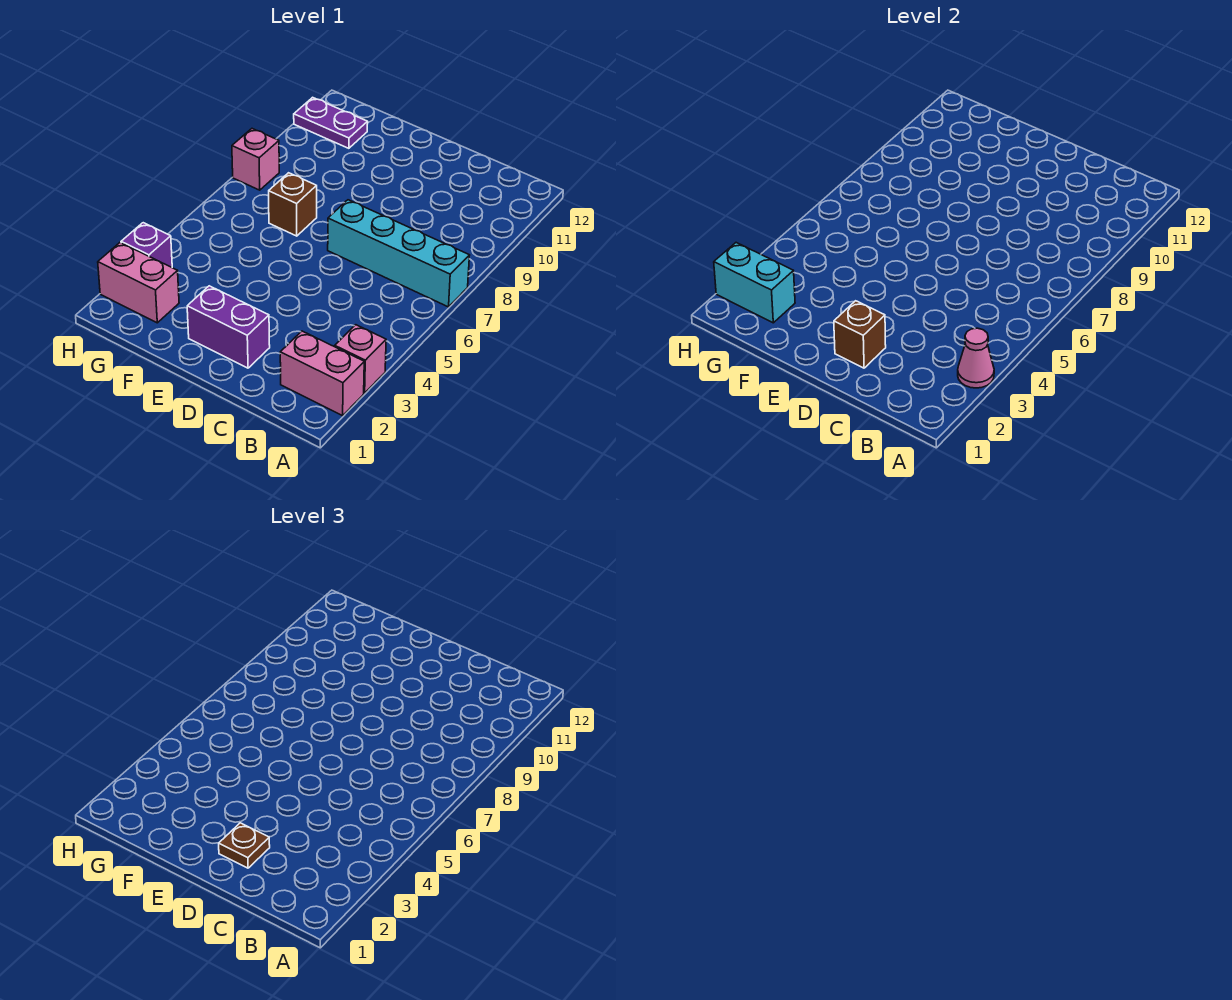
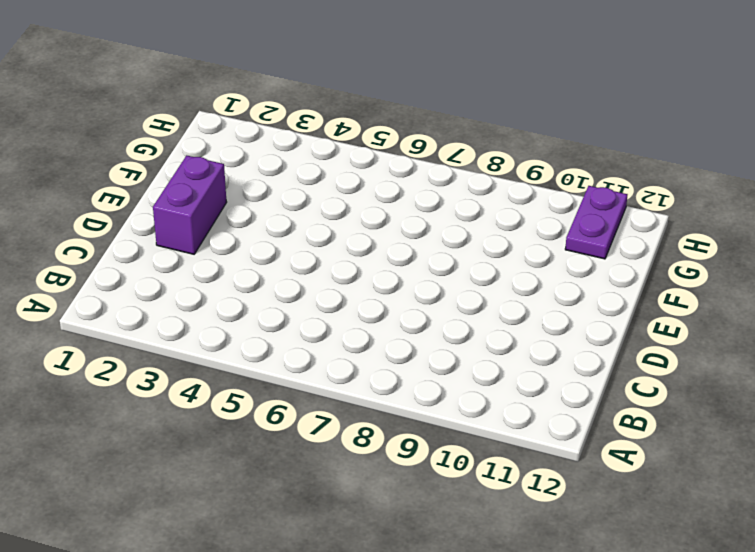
none -> pink 1x2 brick [280,331,364,416]
none -> pink 1x1 brick [335,325,386,393]
none -> cyan 1x4 brick [328,200,470,307]

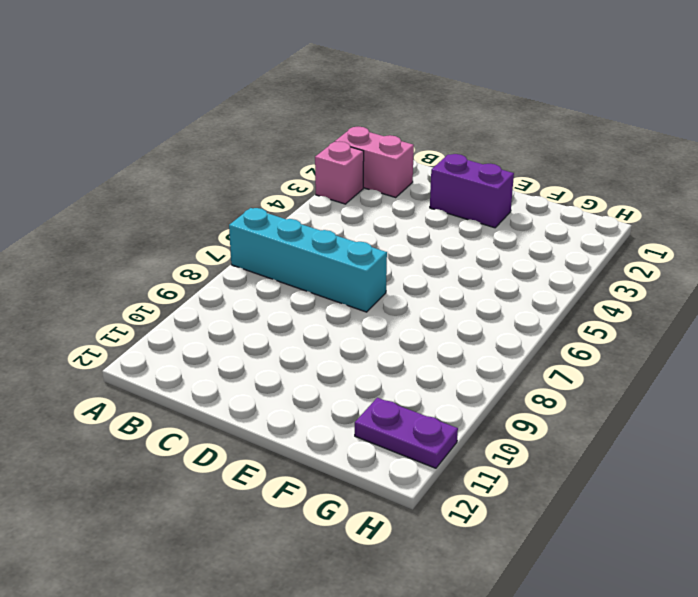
none -> brown 1x1 brick [269,173,317,236]
none -> pink 1x2 brick [98,243,179,323]
none -> purple 1x1 brick [121,223,172,267]

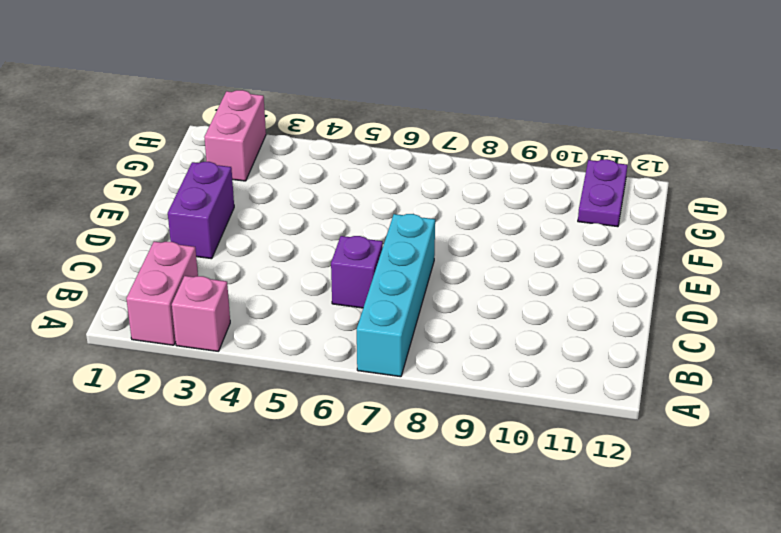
purple 1x1 brick [331,236,383,308] -> purple 1x1 brick moved to [121,223,172,267]
none -> brown 1x1 brick [269,173,317,236]
none -> pink 1x1 brick [232,129,279,190]
none -> pink 1x1 cone [958,328,994,388]

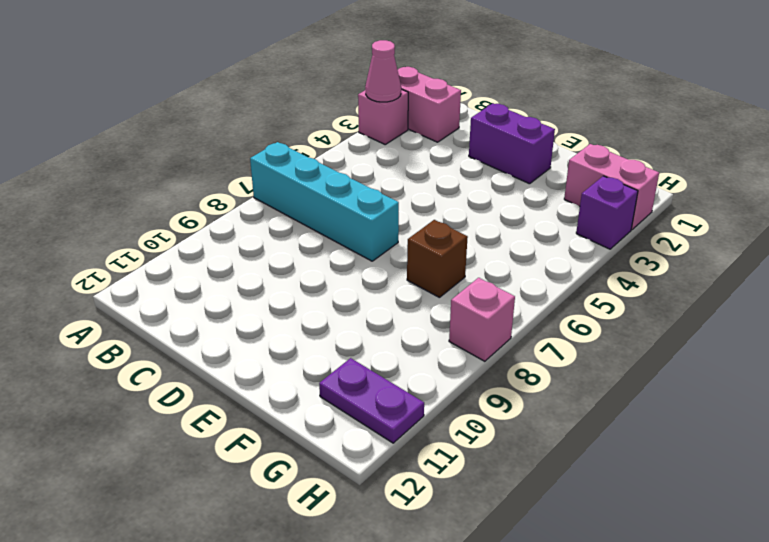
none -> brown 1x1 brick [834,301,886,368]
none -> cyan 1x2 brick [714,243,795,323]
none -> brown 1x1 plate [219,823,270,868]

